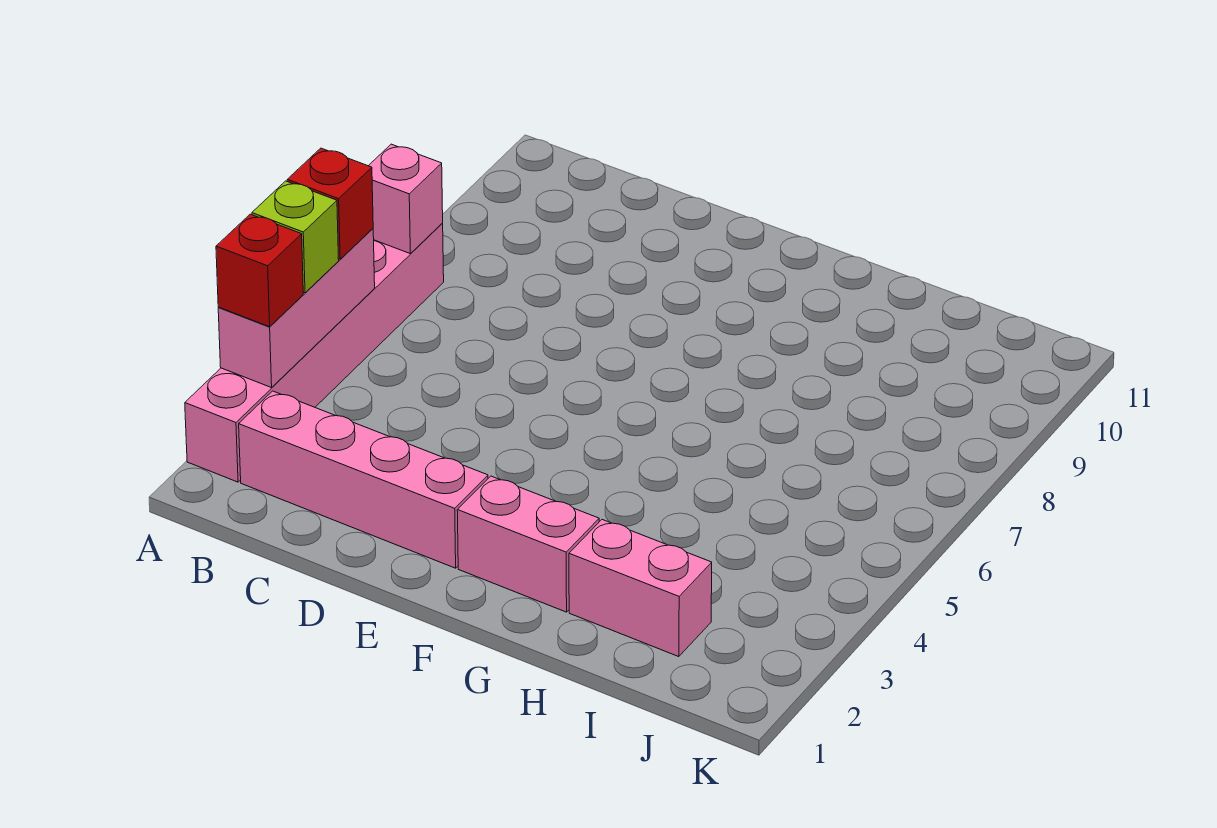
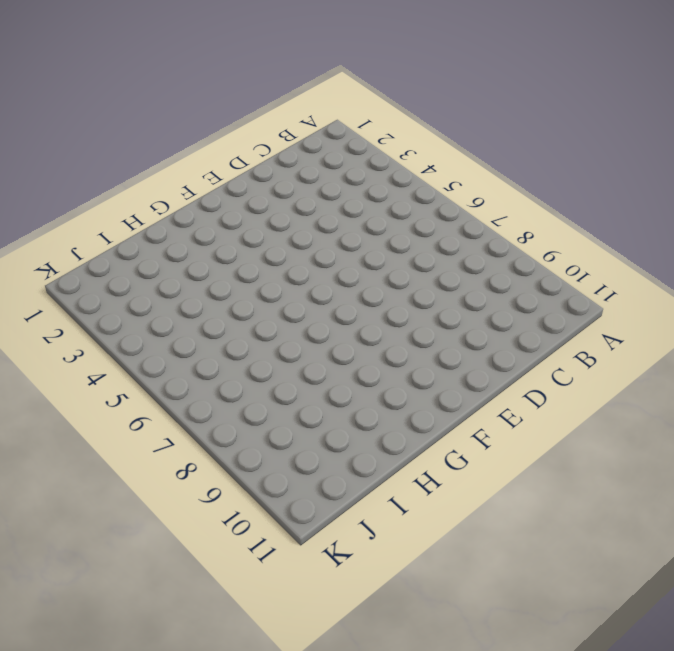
none -> pink 1x6 brick [185,224,444,482]
none -> pink 1x4 brick [239,391,488,568]

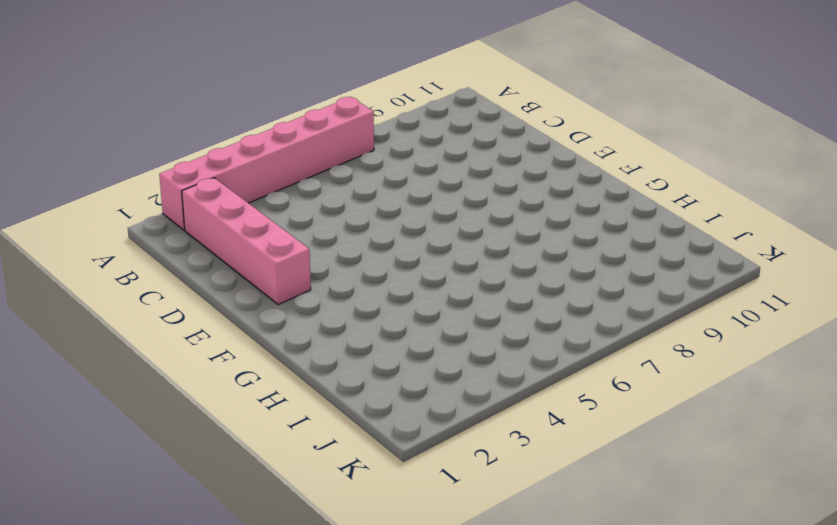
none -> pink 1x2 brick [457,476,599,612]
none -> pink 1x2 brick [569,520,712,657]

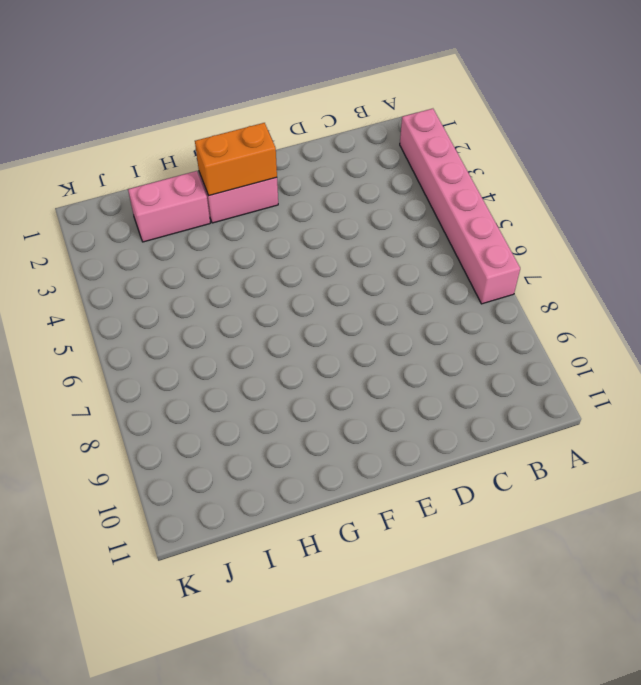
orange 1x2 brick [195,123,277,195] -> none
none -> pink 1x4 brick [239,391,488,568]
none -> pink 1x3 brick [218,229,375,388]

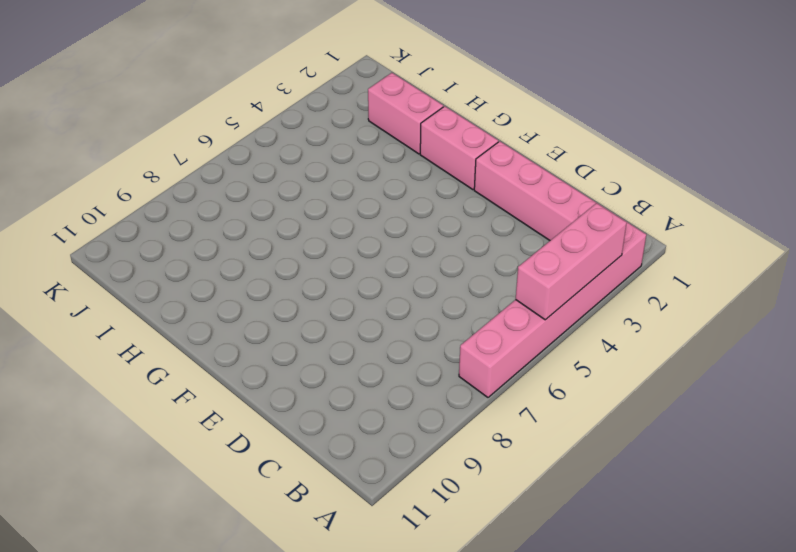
none -> pink 1x1 brick [369,144,443,253]
none -> red 1x1 brick [216,214,303,327]

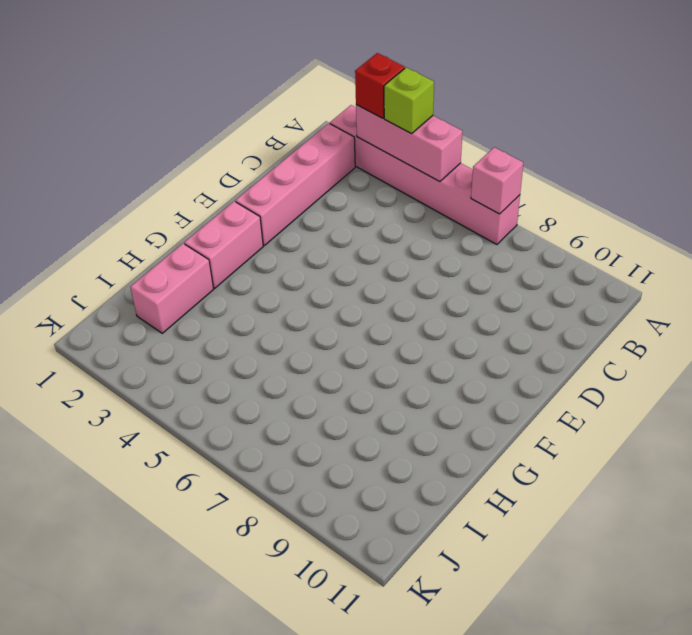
none -> red 1x1 brick [287,148,373,259]

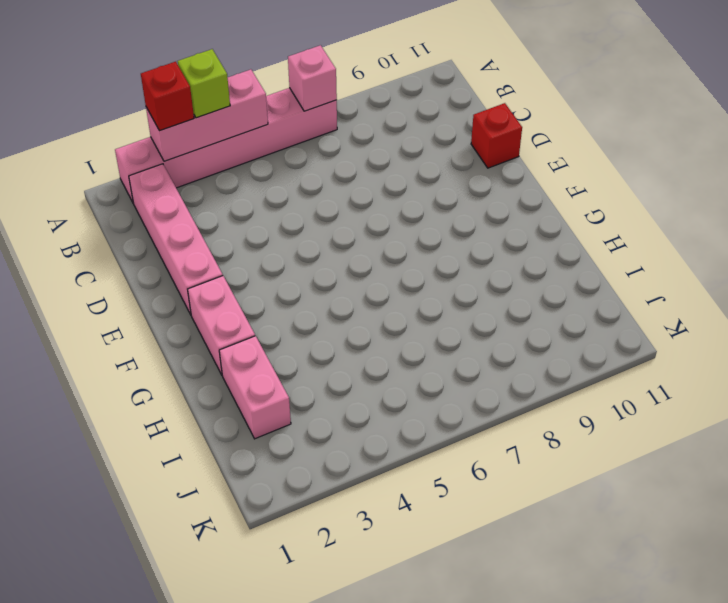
red 1x1 brick [471,103,522,168] -> red 1x1 brick moved to [287,148,373,259]

